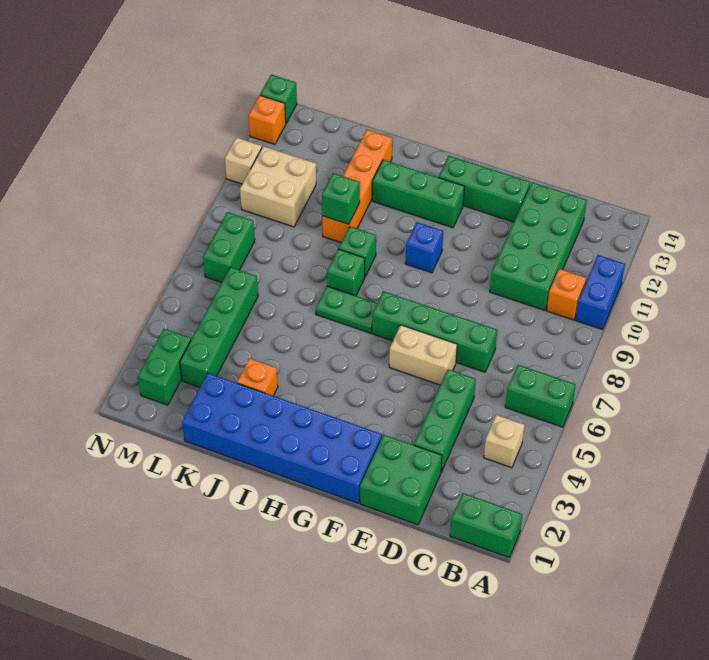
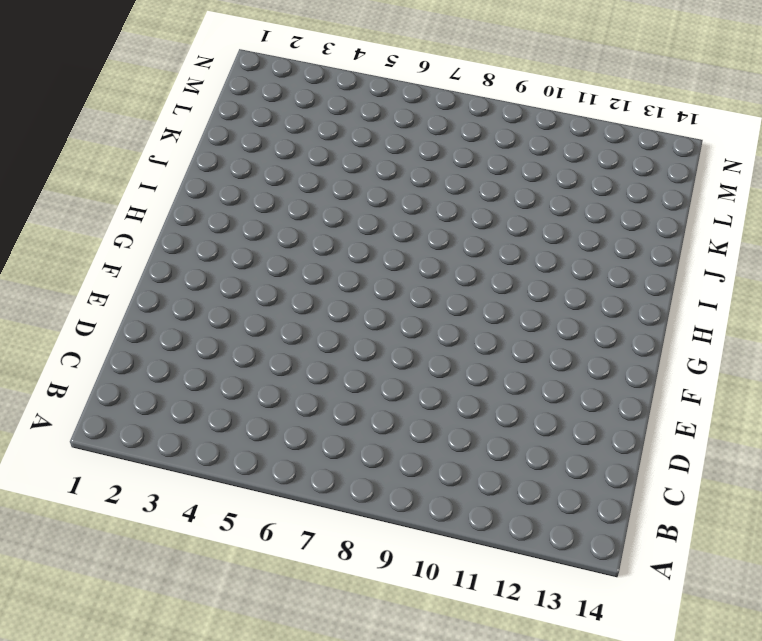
none -> green 1x2 brick [450,493,522,557]
none -> green 1x2 brick [505,365,576,427]
none -> blue 1x2 brick [575,255,625,330]

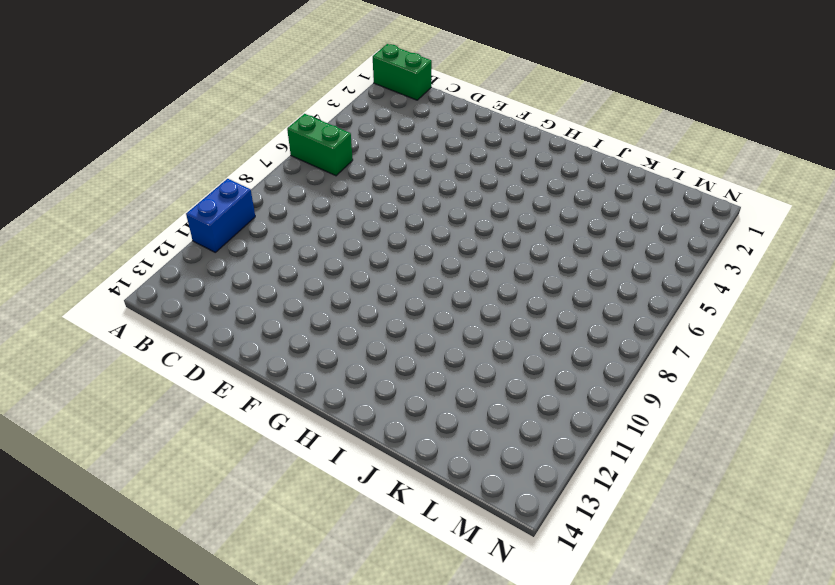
none -> tan 1x1 brick [484,415,525,468]
none -> orange 1x1 brick [547,269,586,320]
none -> green 2x4 brick [490,182,587,310]

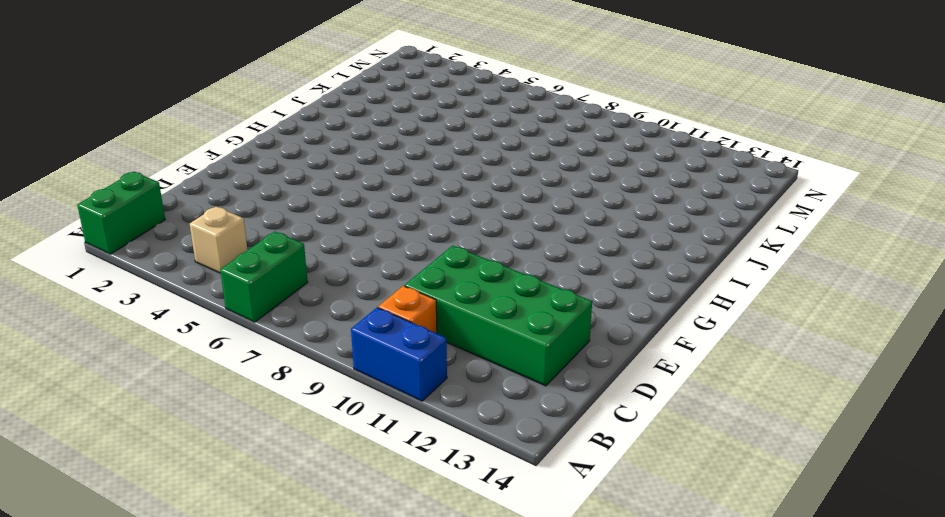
none -> green 2x2 brick [360,435,442,525]
none -> green 1x3 brick [414,369,476,472]
none -> green 1x4 brick [372,291,497,372]

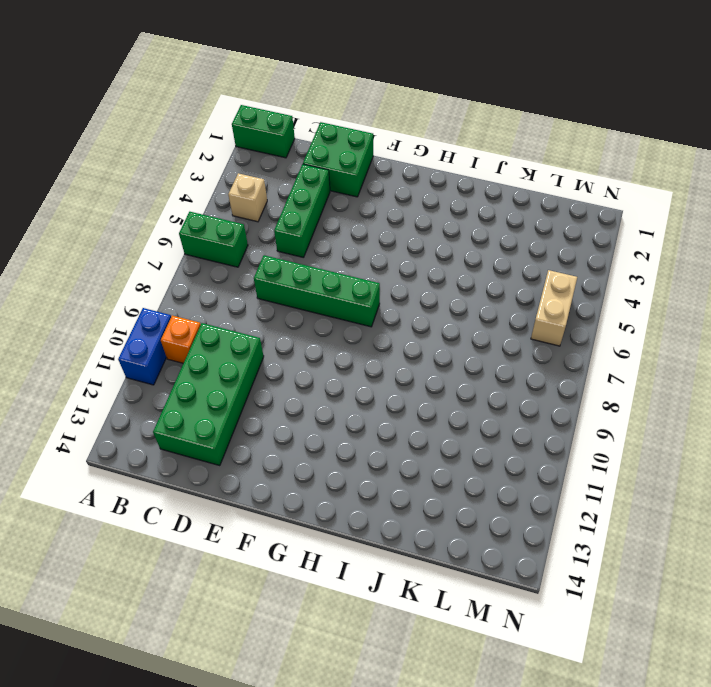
tan 1x2 brick [531,270,577,346] -> tan 1x2 brick turned to [389,325,457,385]
none -> green 1x3 brick [439,156,530,222]
none -> blue 2x6 brick [182,373,382,503]
none -> blue 1x1 brick [405,222,443,273]

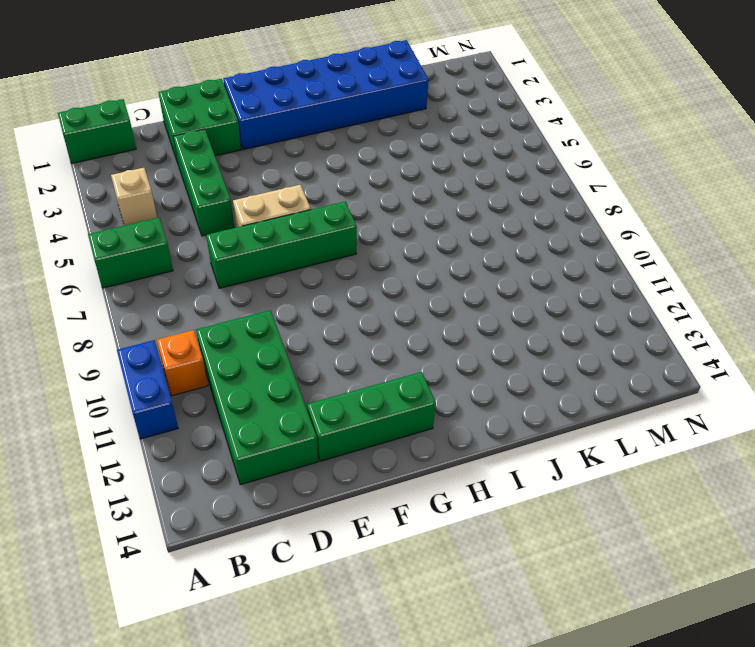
none -> blue 1x1 brick [405,222,443,273]
none -> green 1x3 brick [372,160,464,228]
none -> green 1x2 plate [316,286,377,333]

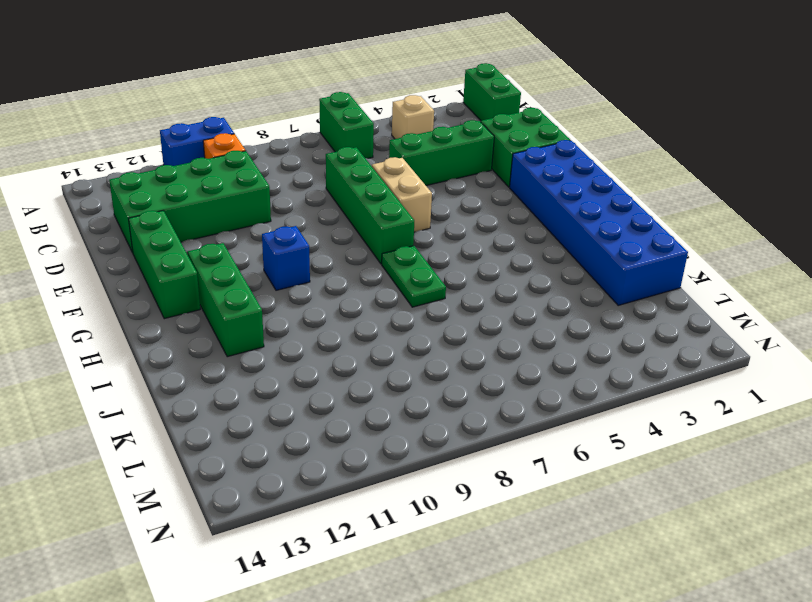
none -> green 1x1 brick [327,249,365,296]
none -> green 1x1 brick [339,227,376,276]
none -> orange 1x1 brick [237,358,278,396]

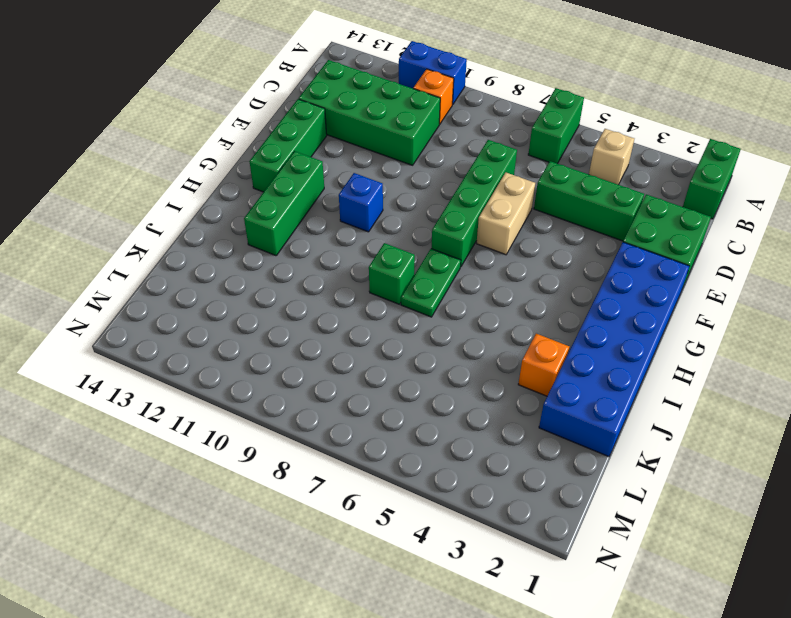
none -> green 1x1 brick [339,227,376,276]
none -> orange 1x4 brick [322,130,392,243]
none -> green 1x4 brick [180,267,258,387]

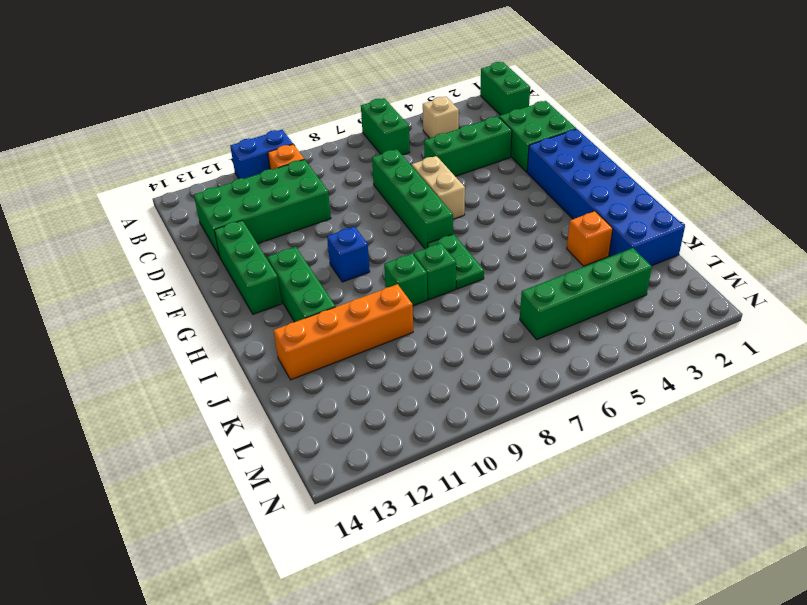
none -> tan 2x2 brick [240,146,316,227]
none -> green 1x2 brick [138,329,191,405]
none -> green 1x2 brick [203,212,255,283]

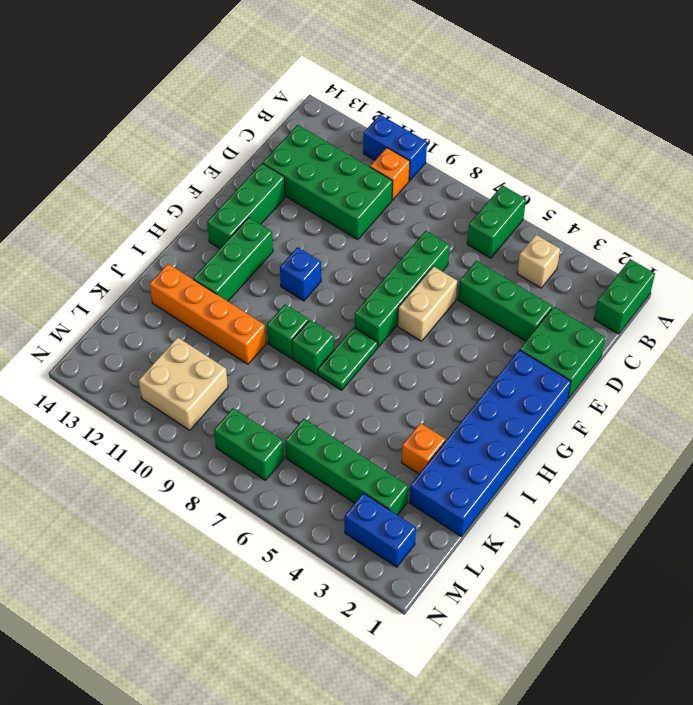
blue 1x2 brick [345,493,416,567] -> green 1x2 brick [138,329,191,405]
none -> tan 1x1 brick [225,137,262,184]
none -> orange 1x1 brick [249,95,286,144]
none -> green 1x1 brick [260,75,297,123]

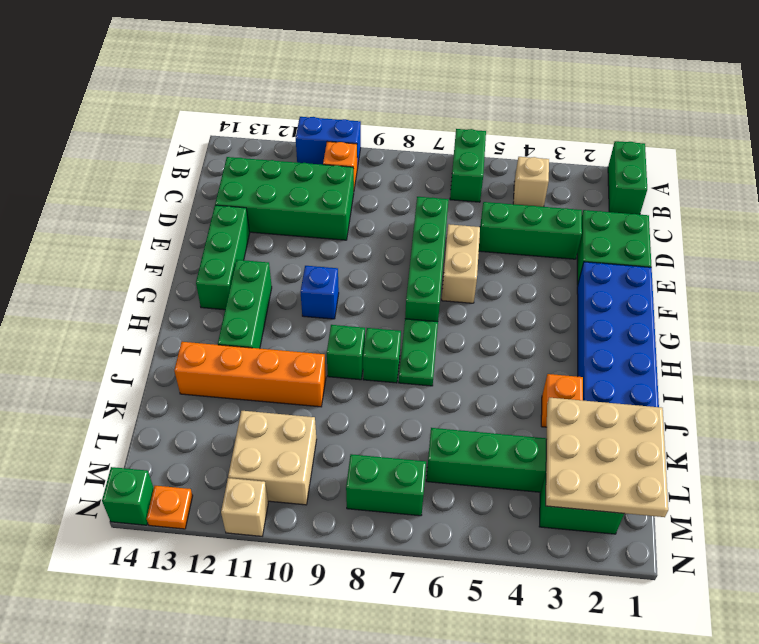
tan 3x3 plate [546,398,668,517] -> none
orange 1x1 plate [147,486,193,529] -> orange 1x1 brick [249,95,286,144]
none -> green 1x1 brick [322,173,360,224]

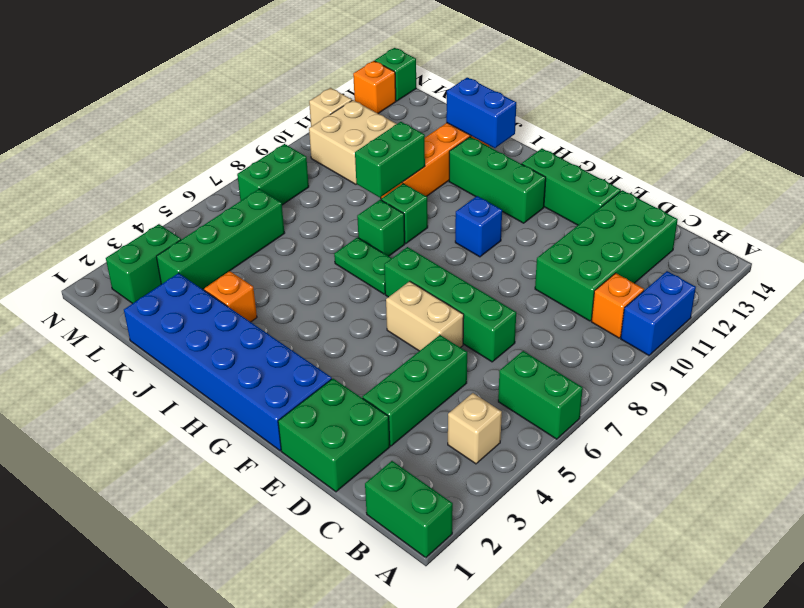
blue 1x2 brick [446,77,516,148] -> none
green 1x2 brick [355,122,425,198] -> green 1x1 brick [322,173,360,224]

